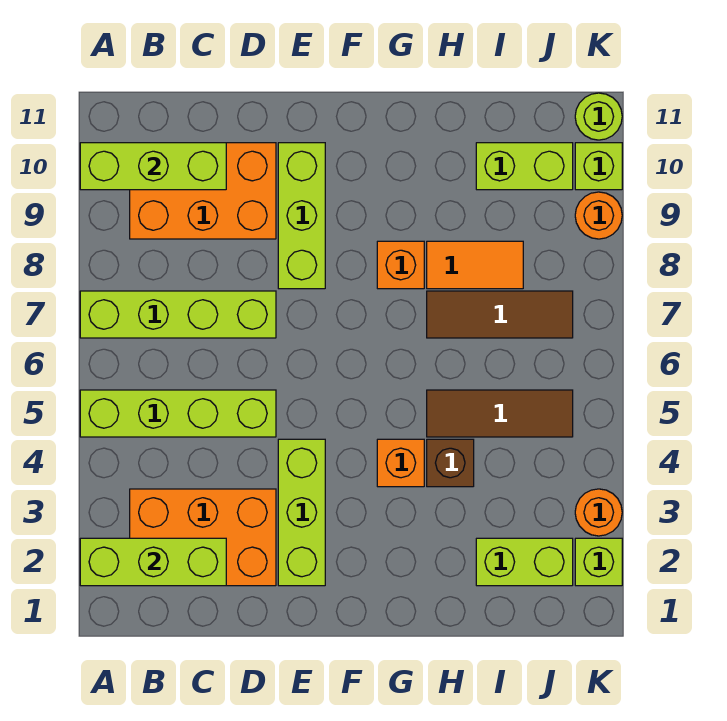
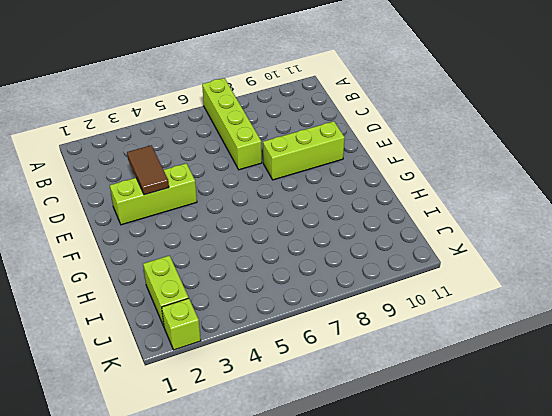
brown 1x2 tile [127,145,169,195] -> none
none -> lime 1x4 brick [80,390,276,437]
none -> orange 2x3 brick [130,489,276,586]
none -> orange 2x3 brick [130,143,276,239]

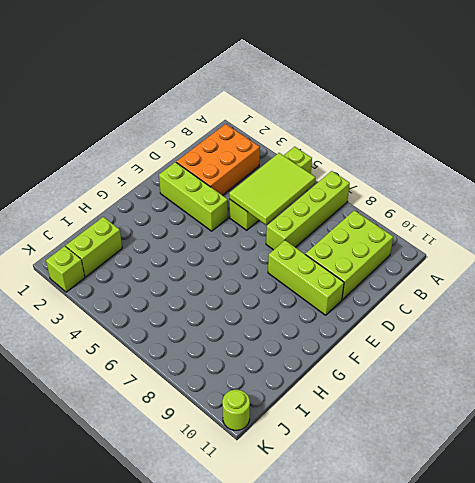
lime 2x3 tile [229,153,315,224] -> none
lime 2x3 brick [305,210,393,300] -> orange 2x3 brick [130,143,276,239]
none -> orange 1x1 brick [377,439,424,487]
none -> orange 1x1 brick [377,241,424,289]
none -> brown 1x1 brick [427,439,474,487]

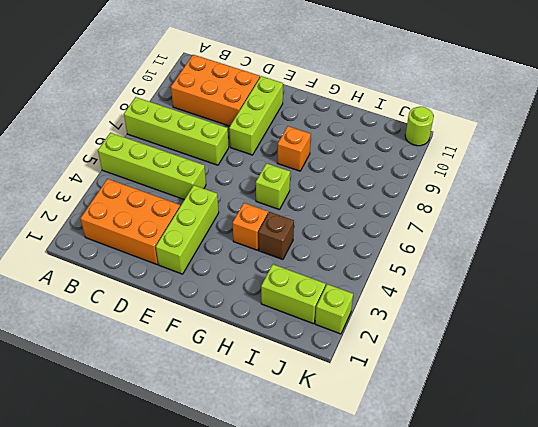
lime 1x1 brick [256,163,290,210] -> lime 1x1 brick moved to [575,143,622,190]
none -> brown 1x3 tile [427,390,573,437]
none -> brown 1x3 tile [427,291,573,338]
none -> orange 1x2 tile [427,241,523,289]

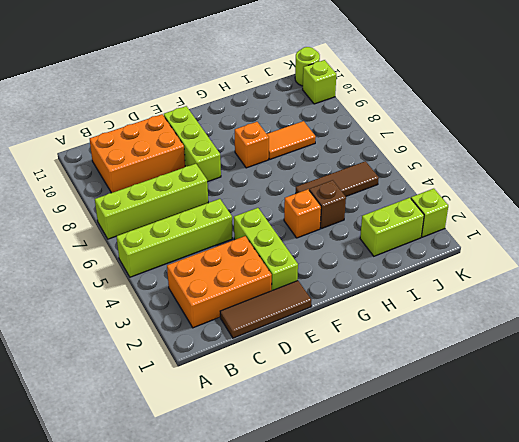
brown 1x3 tile [220,281,311,338] -> brown 1x3 tile moved to [427,291,573,338]
none -> lime 1x2 brick [476,143,573,190]
none -> orange 1x1 round brick [575,489,622,536]
none -> orange 1x1 round brick [575,192,622,239]

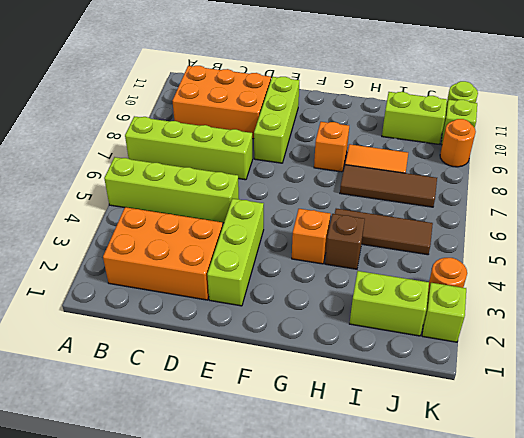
none -> lime 1x3 brick [80,538,226,586]
none -> lime 1x3 brick [80,143,226,190]

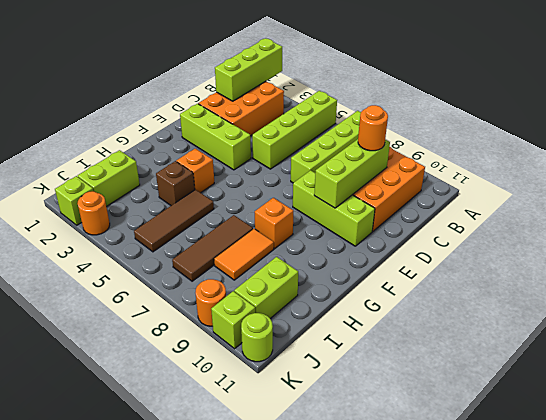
lime 1x3 brick [314,139,390,208] -> lime 1x3 brick moved to [80,143,226,190]
orange 1x1 round brick [358,105,388,151] -> none

